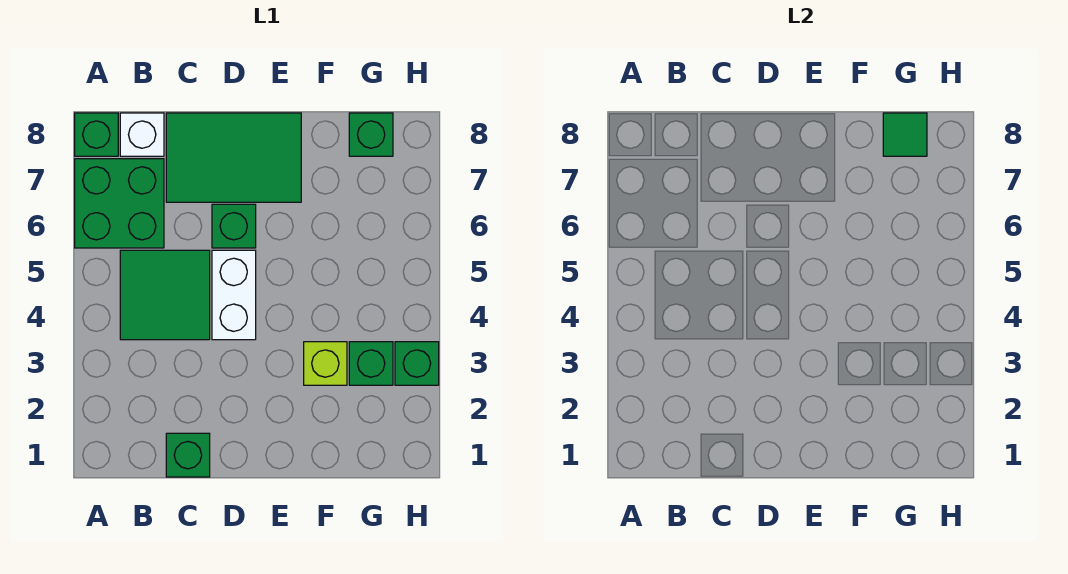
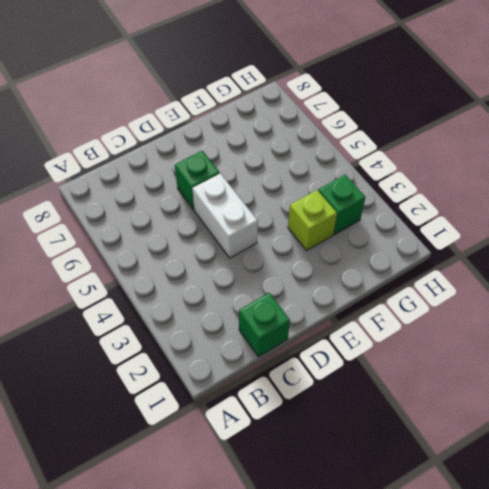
none -> green 2x2 brick [75,159,164,248]
none -> green 1x1 brick [75,113,118,156]
none -> green 2x2 tile [120,250,210,340]

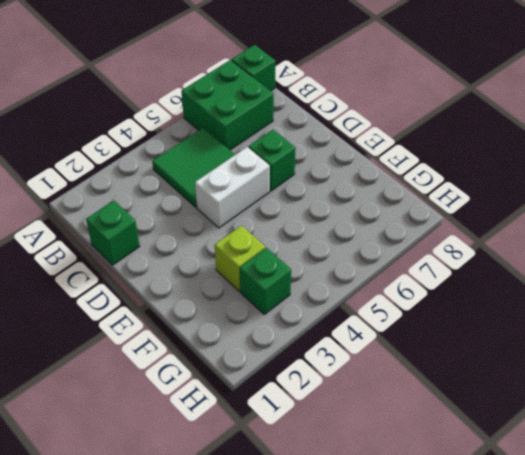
none -> white 1x1 brick [120,113,164,156]
none -> green 2x3 tile [166,113,301,202]
none -> green 1x1 brick [349,113,393,156]

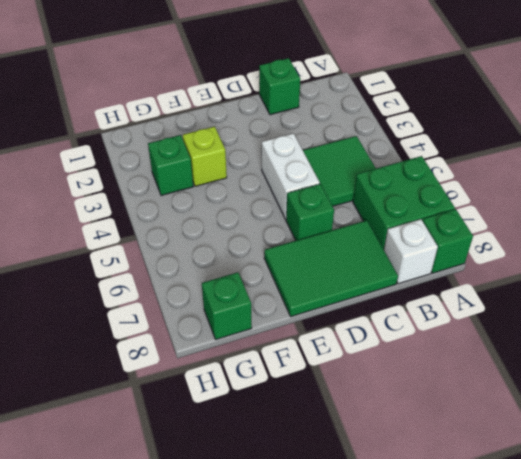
none -> green 1x1 brick [395,342,439,385]
none -> green 1x1 tile [883,113,927,156]

